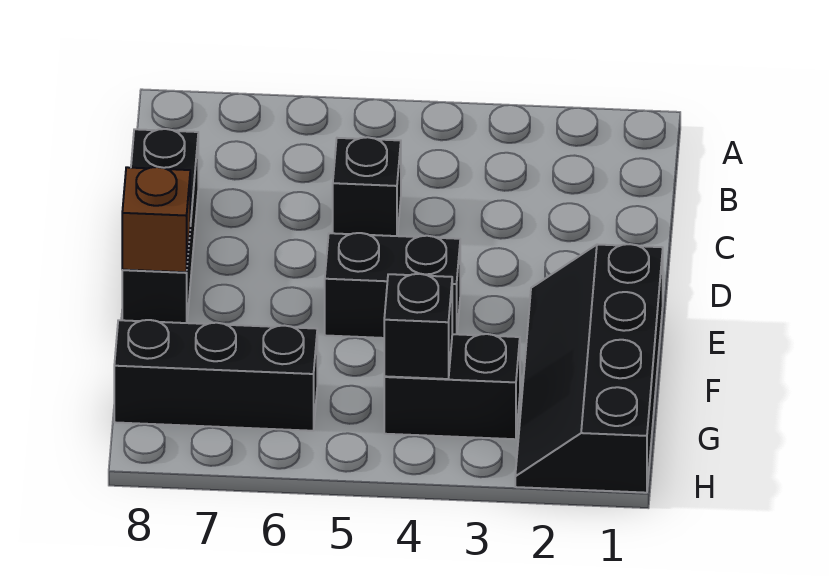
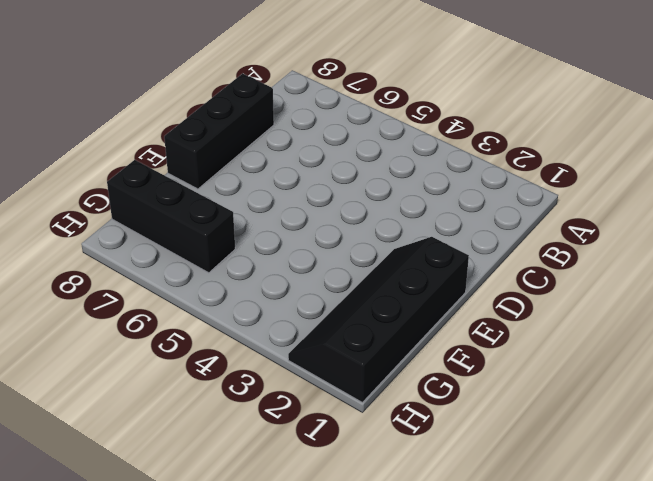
none -> black 1x1 brick [333,137,401,236]
none -> black 1x2 brick [325,233,460,338]

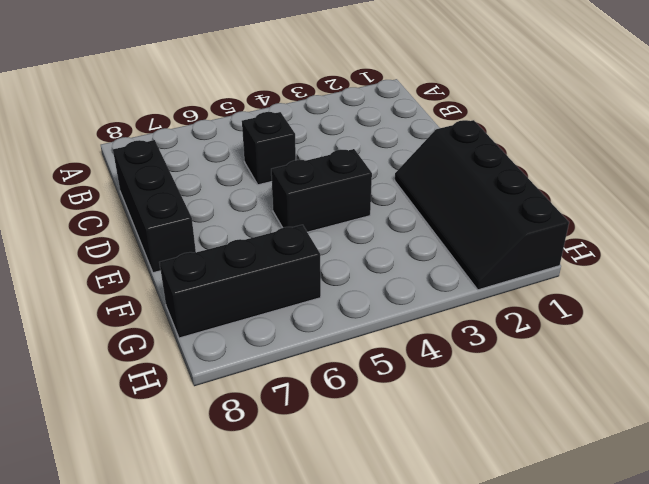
none -> black 1x2 brick [384,334,520,439]
none -> brown 1x1 brick [122,167,190,272]

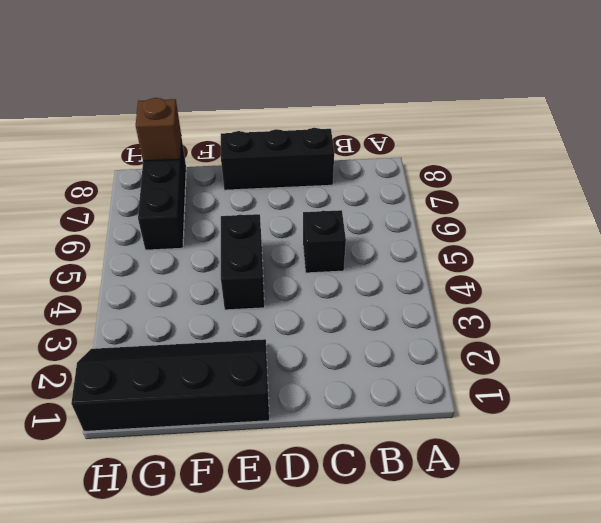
brown 1x1 brick [136,98,181,161] -> brown 1x1 brick moved to [122,167,190,272]
none -> black 1x2 brick [384,334,520,439]
none -> black 1x1 brick [384,274,452,379]

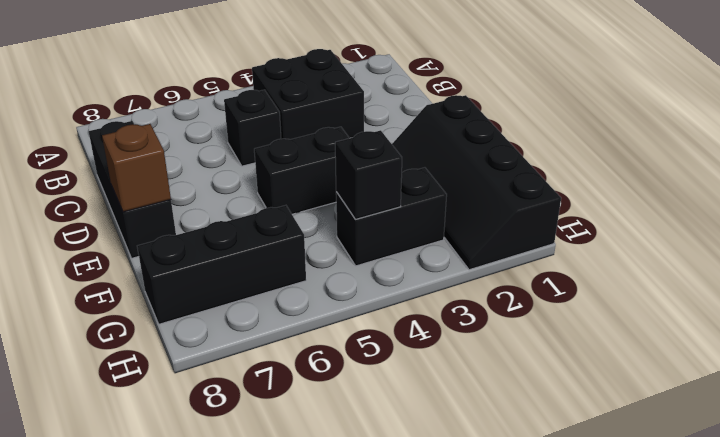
black 2x2 brick [252,49,364,140] -> none

